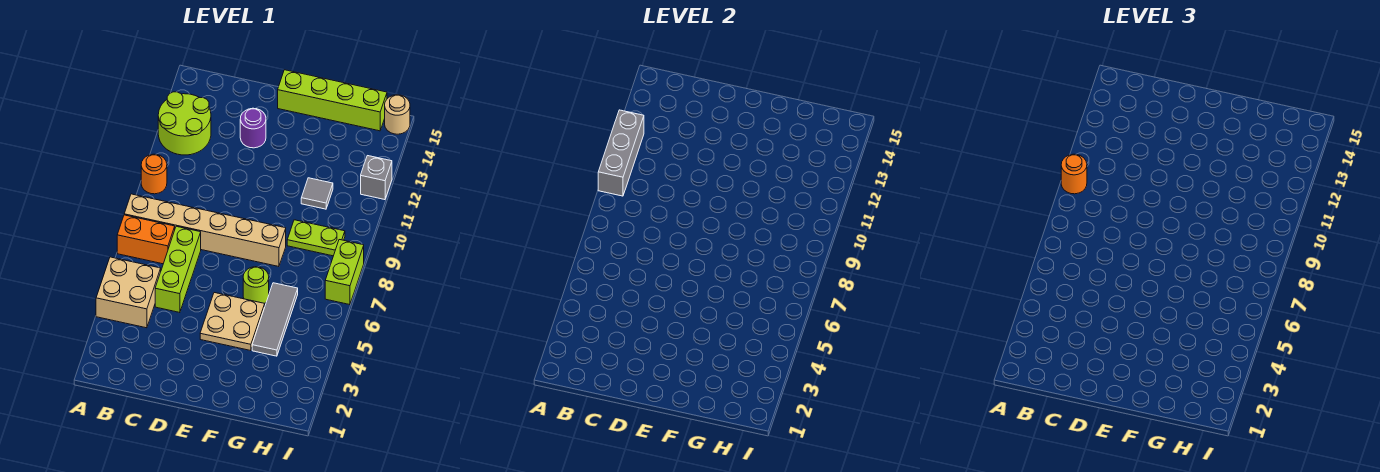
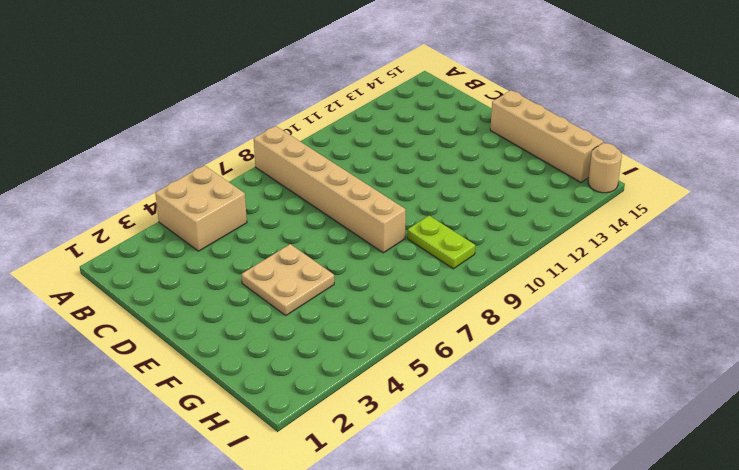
tan 1x4 brick [490,90,603,182] -> lime 1x4 brick [278,70,387,131]
none -> orange 1x2 brick [117,215,175,264]
none -> orange 1x1 round brick [141,154,167,194]
none -> lime 2x2 round brick [158,92,211,155]

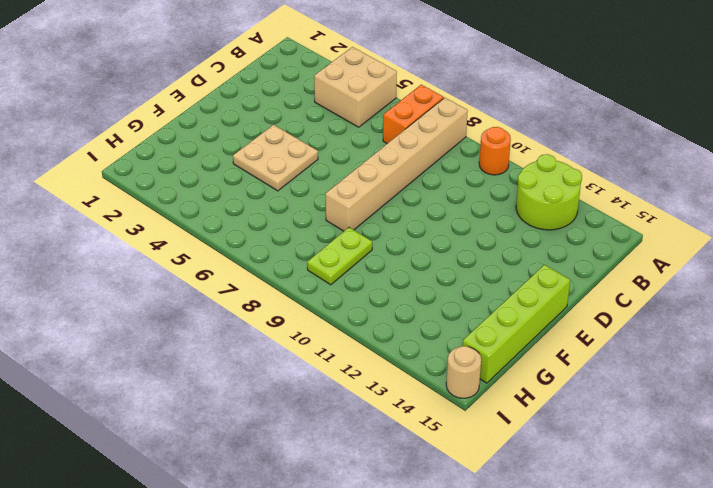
none -> lime 1x3 brick [155,226,201,313]
none -> purple 1x1 round brick [240,108,266,148]
none -> lime 1x1 round brick [243,267,269,303]

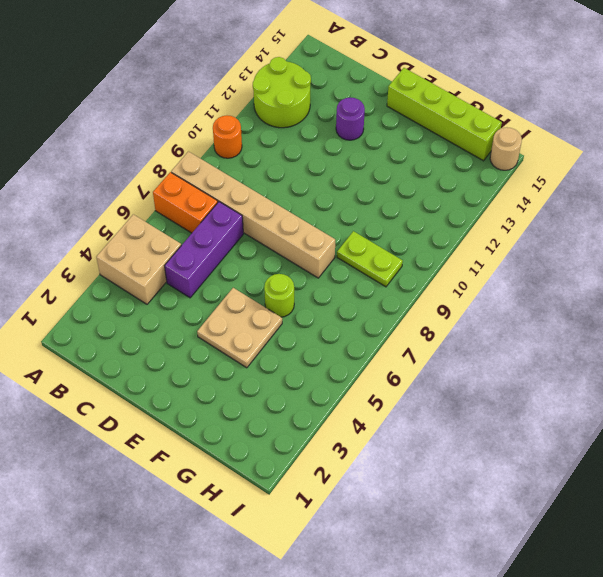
purple 1x3 brick [165,202,243,298] -> lime 1x3 brick [155,226,201,313]
none -> grey 1x3 tile [252,283,298,356]
none -> grey 1x1 tile [301,178,333,209]
none -> lime 1x2 brick [325,240,364,305]

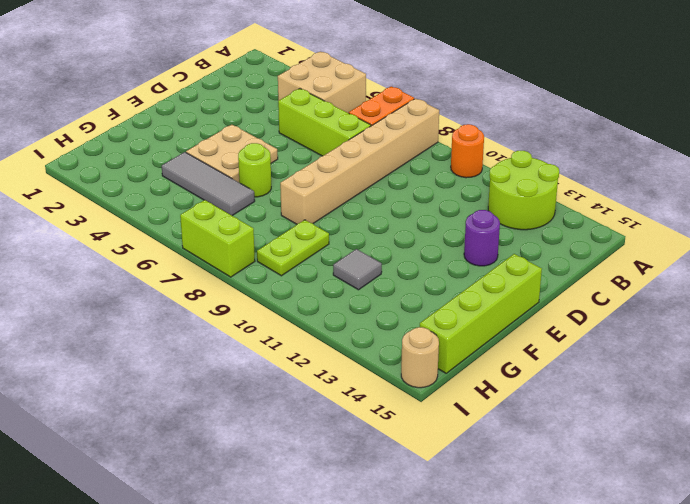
none -> grey 1x1 brick [361,156,392,200]
none -> grey 1x3 brick [598,110,644,196]
none -> orange 1x1 round brick [1061,154,1087,194]

